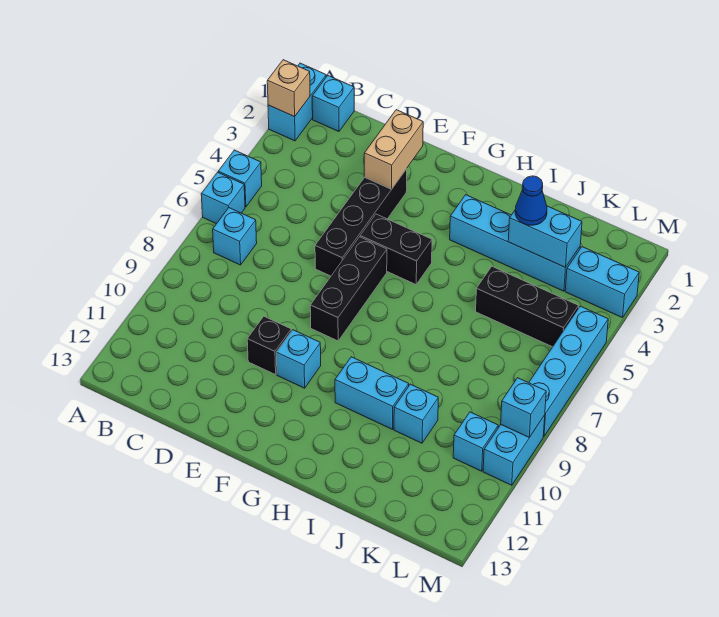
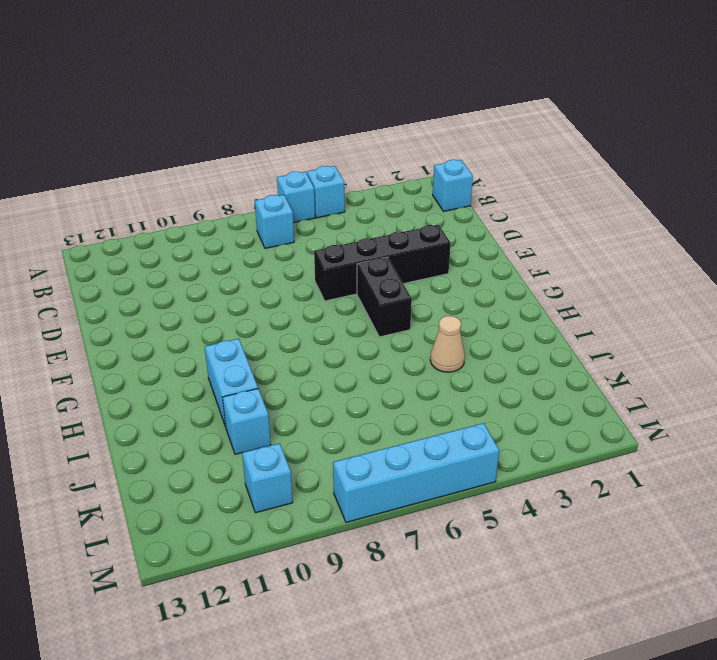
tan 1x1 cone [430,316,465,372] -> none
none -> cyan 1x2 brick [268,63,326,141]
none -> black 1x1 brick [247,316,291,375]
none -> black 1x3 brick [310,237,387,341]

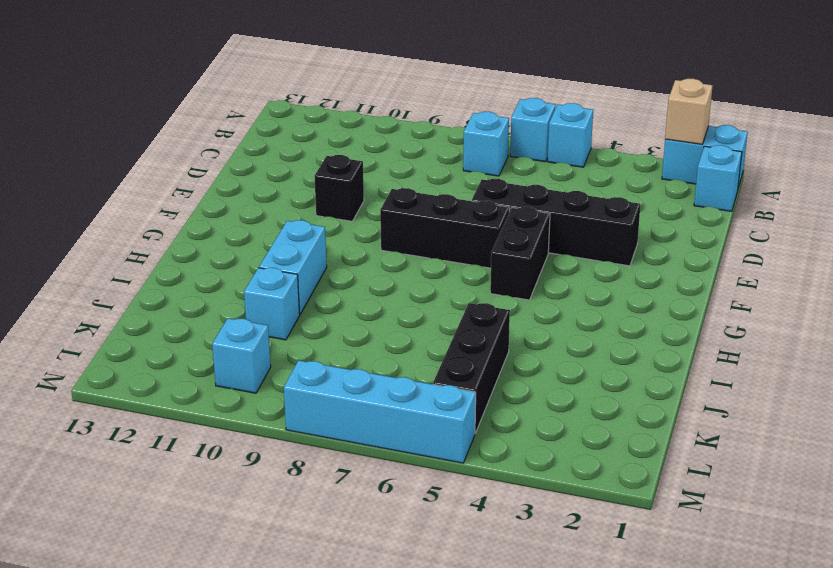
none -> cyan 1x1 brick [276,330,321,388]
none -> cyan 1x4 brick [450,195,580,291]
none -> cyan 1x2 brick [565,247,639,318]

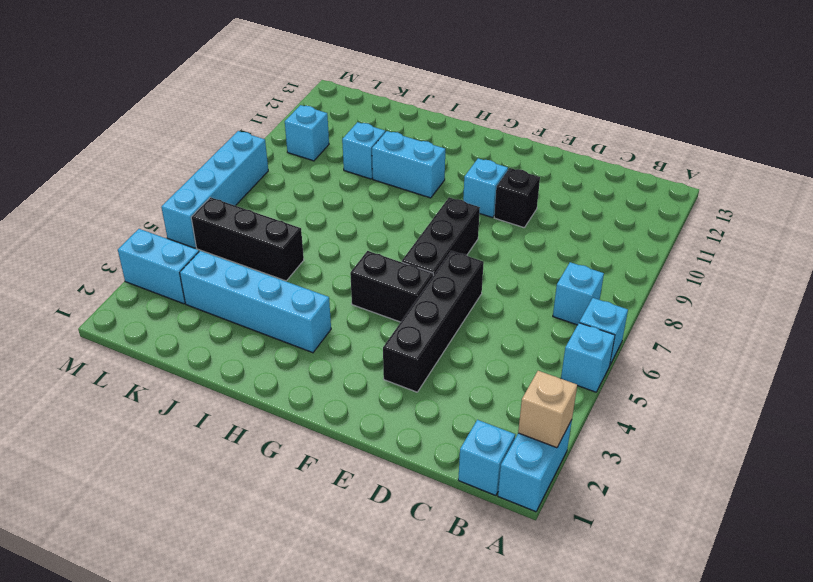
none -> cyan 1x2 brick [483,415,545,485]
none -> tan 1x2 brick [364,110,423,189]
none -> cyan 1x2 brick [508,206,582,267]

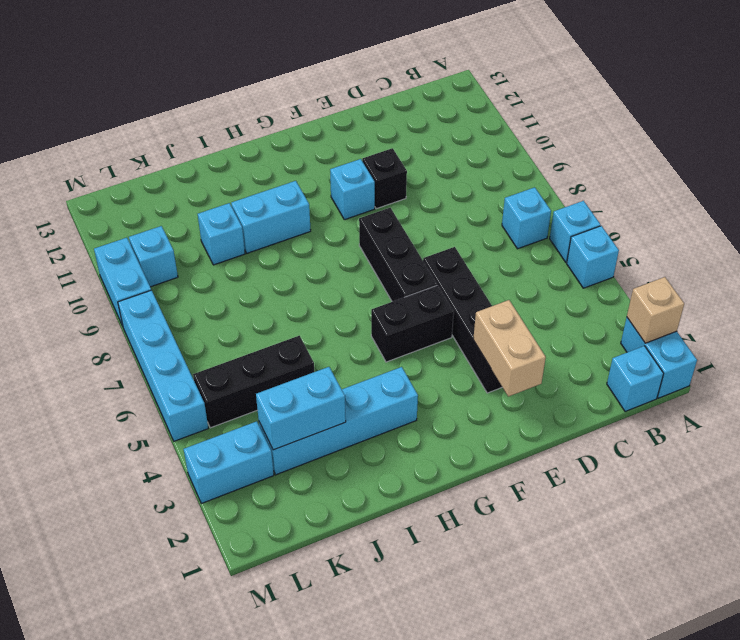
none -> cyan 1x1 brick [501,378,546,437]
none -> blue 1x1 cone [515,176,547,225]

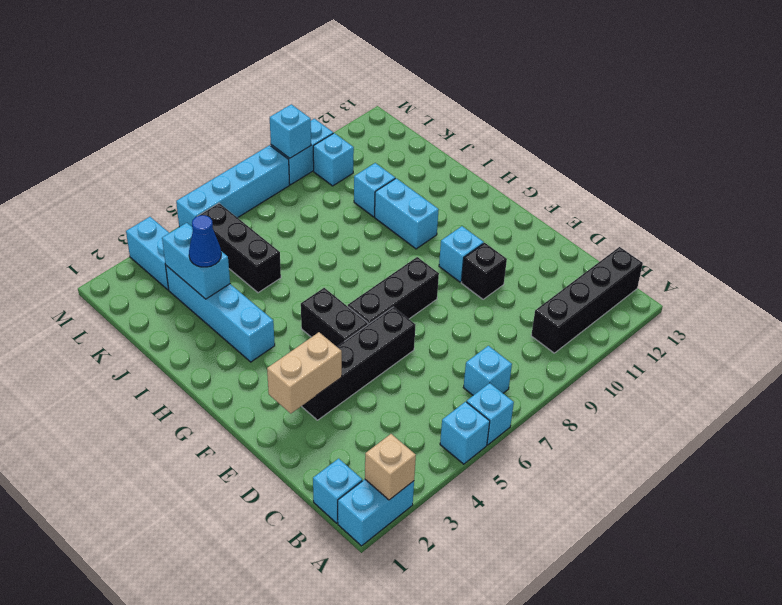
black 1x4 brick [531,247,643,353] -> none

